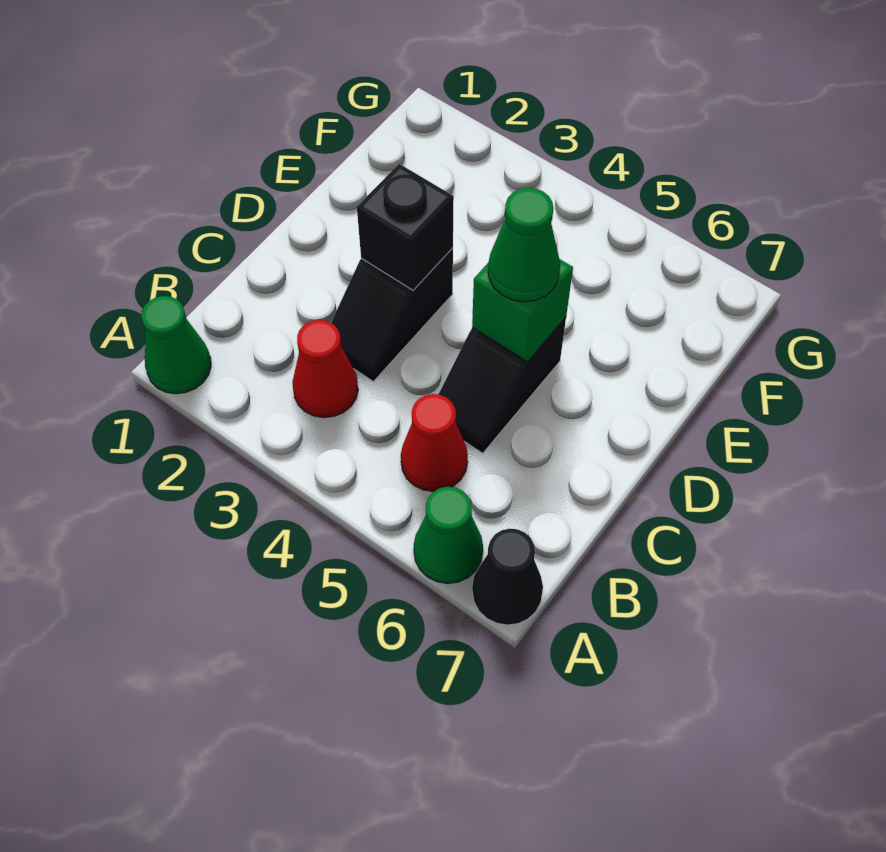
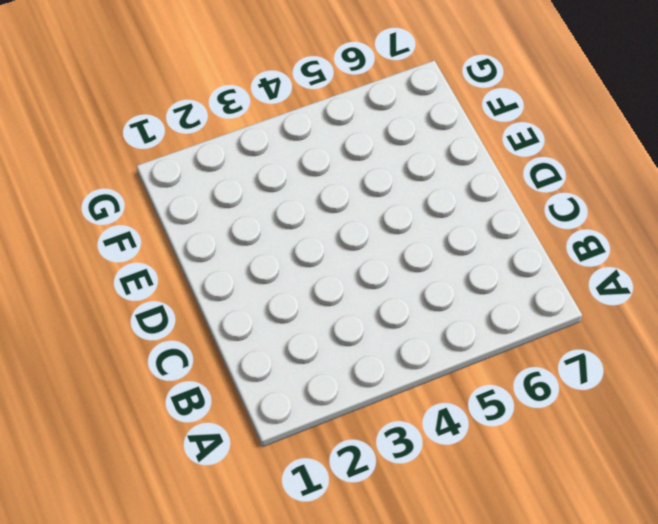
none -> green 1x1 cone [141,296,211,394]
none -> green 1x1 cone [414,487,483,583]

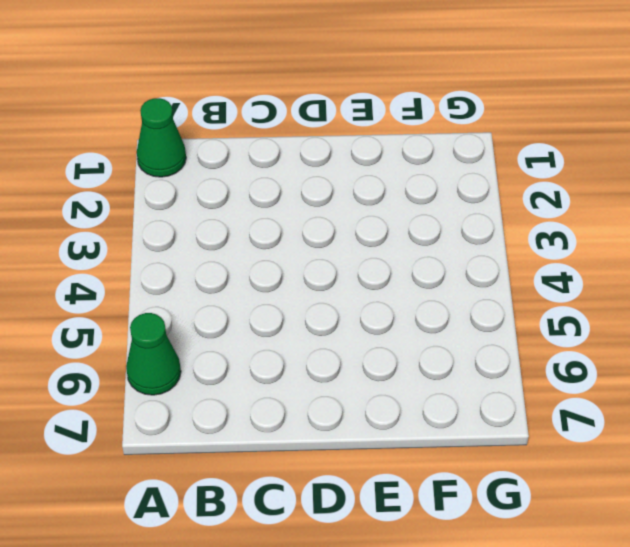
none -> black 1x1 cone [472,529,543,625]
none -> red 1x1 cone [292,320,358,418]

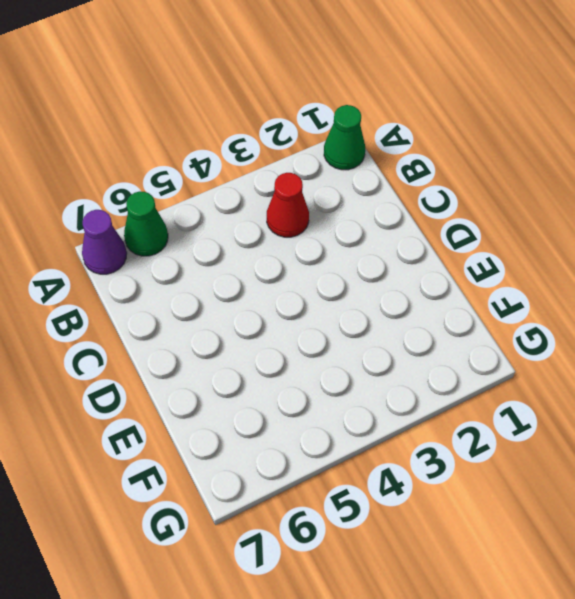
purple 1x1 cone [82,210,127,274] -> black 1x1 cone [472,529,543,625]
none -> red 1x1 cone [401,394,468,492]
none -> black 1x2 slope [331,248,453,381]

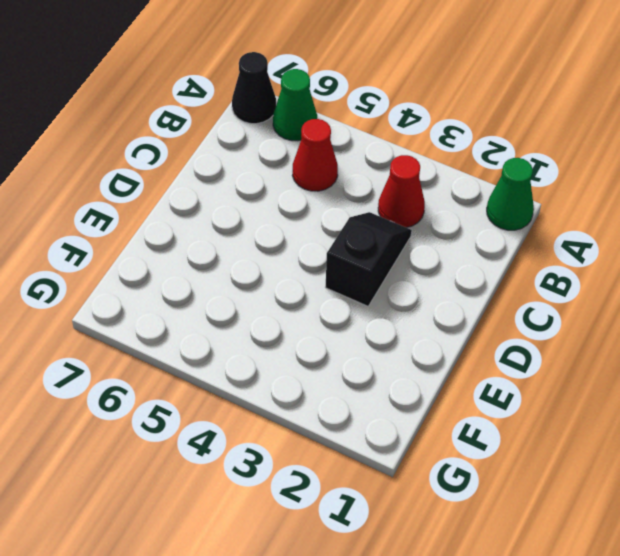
none -> black 1x2 slope [438,317,566,453]
none -> black 1x1 brick [357,164,454,290]

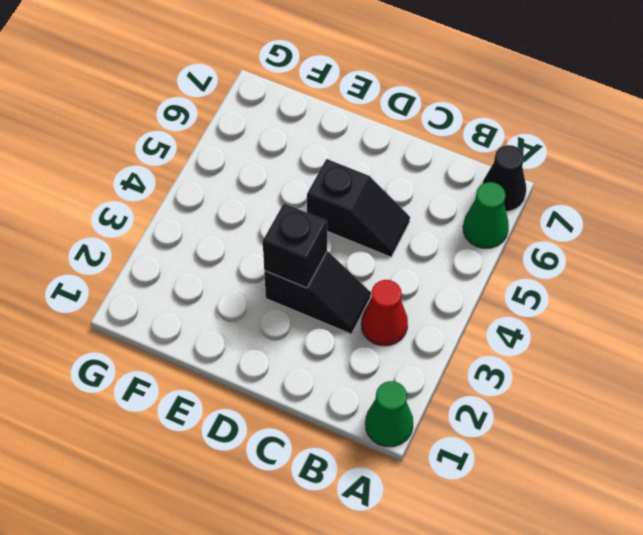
none -> red 1x1 cone [401,394,468,492]
none -> green 1x1 brick [472,259,573,362]

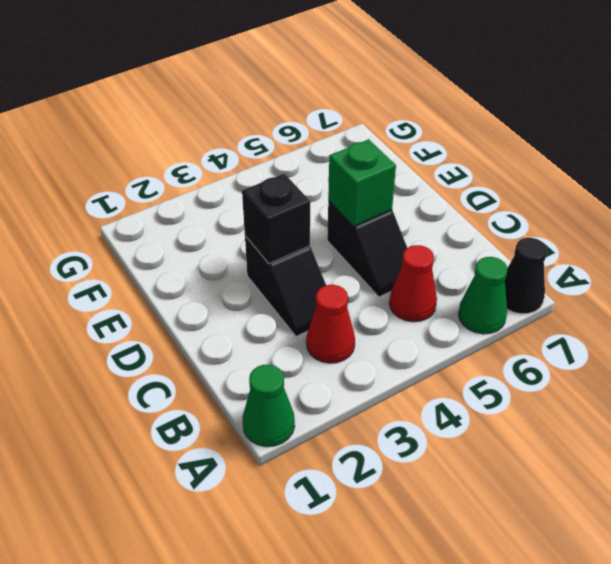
none -> green 1x1 cone [488,188,560,302]

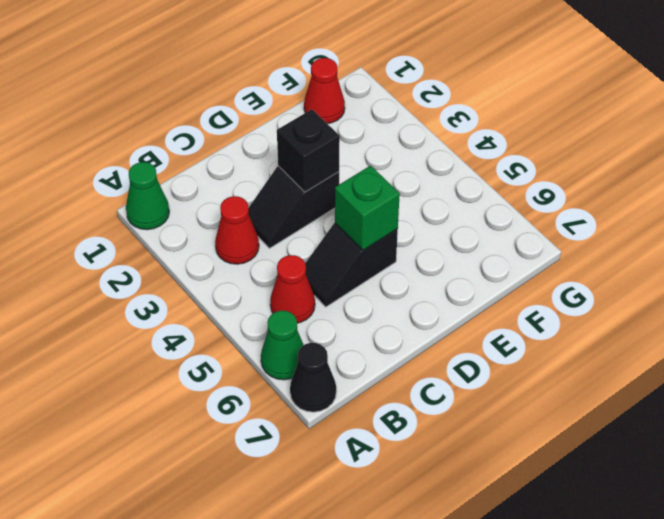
red 1x1 cone [304,58,345,124] -> none
none -> green 1x1 cone [488,188,560,302]

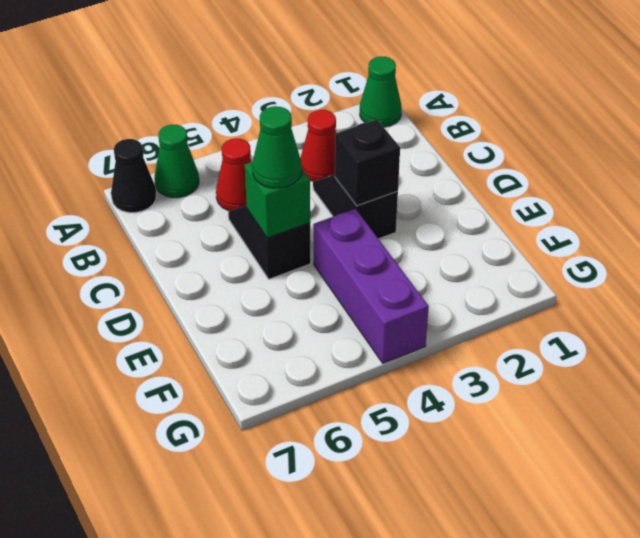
purple 1x3 brick [313,209,429,363] -> none

